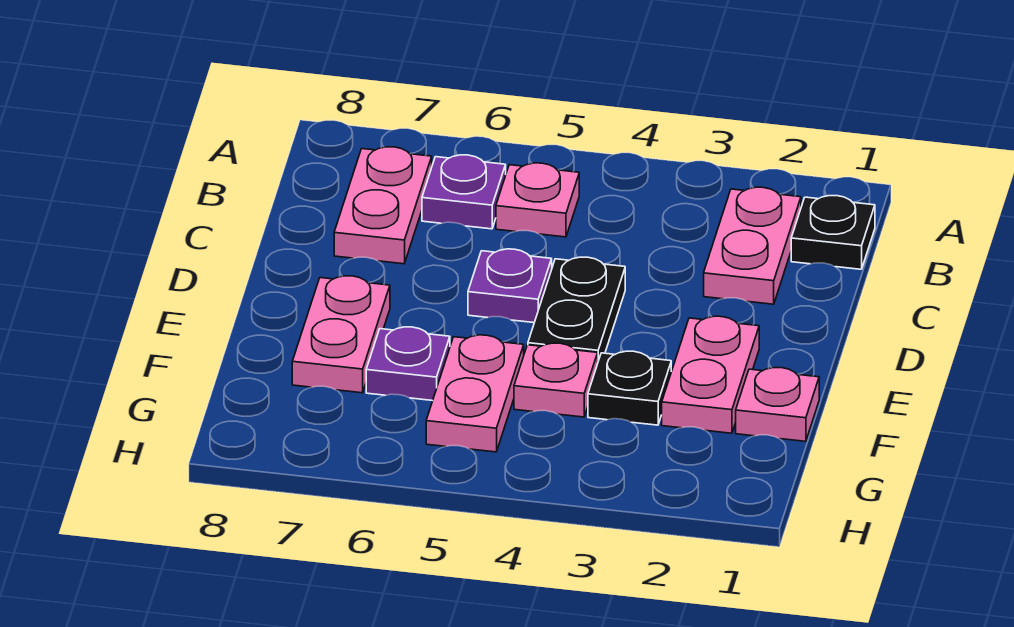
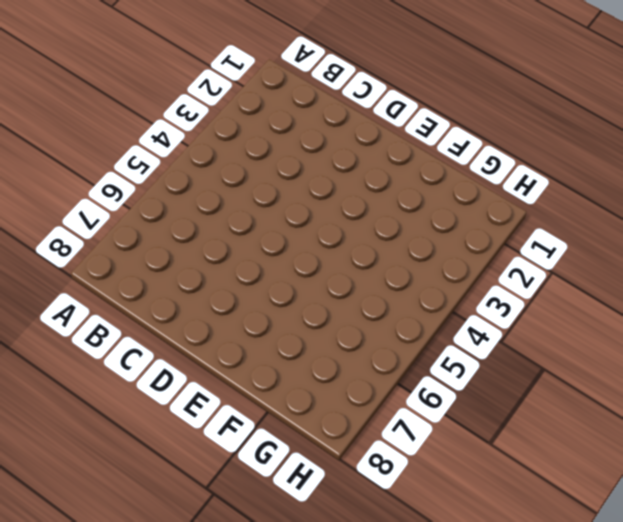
none -> black 1x1 plate [791,196,875,269]
none -> pink 1x2 plate [704,187,801,304]
none -> pink 1x1 plate [496,163,579,237]

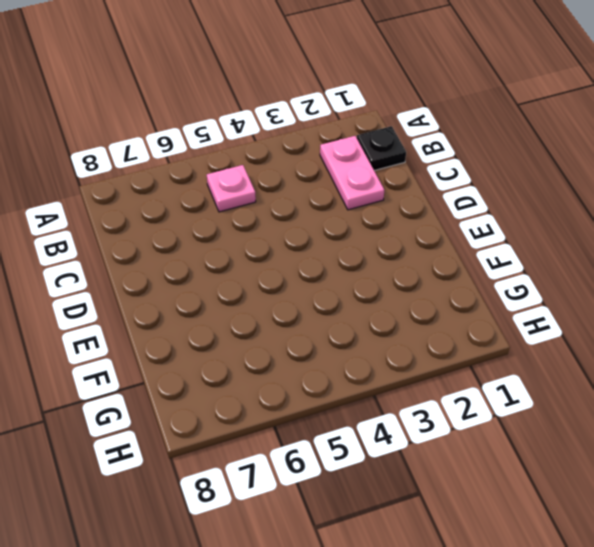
none -> purple 1x1 plate [422,155,506,229]
none -> pink 1x2 plate [334,147,432,264]
none -> black 1x2 plate [528,257,625,361]

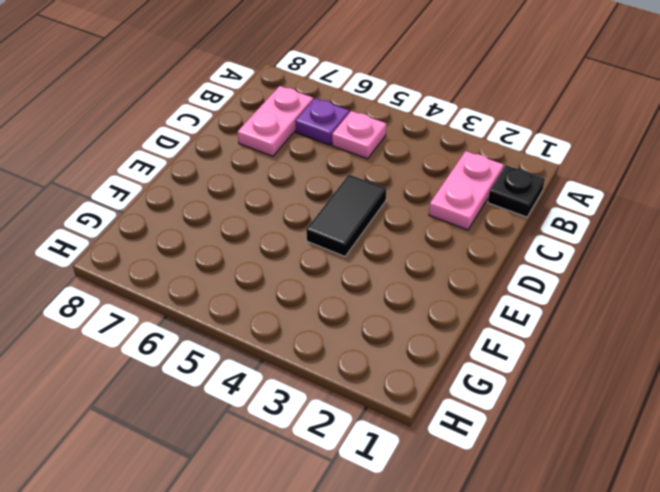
black 1x2 tile [306,175,386,256] -> black 1x2 plate [528,257,625,361]
none -> purple 1x1 plate [468,249,552,323]
none -> pink 1x2 plate [662,316,759,433]
none -> pink 1x2 plate [292,276,390,393]

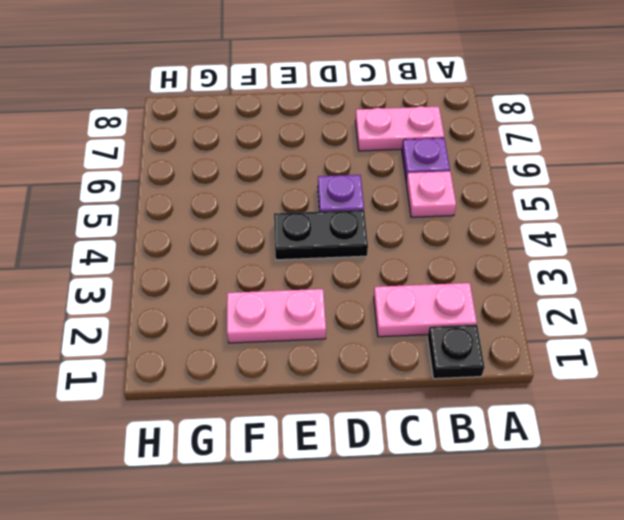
none -> pink 1x2 plate [292,276,390,393]
none -> pink 1x1 plate [736,368,819,441]
none -> black 1x1 plate [588,351,671,425]

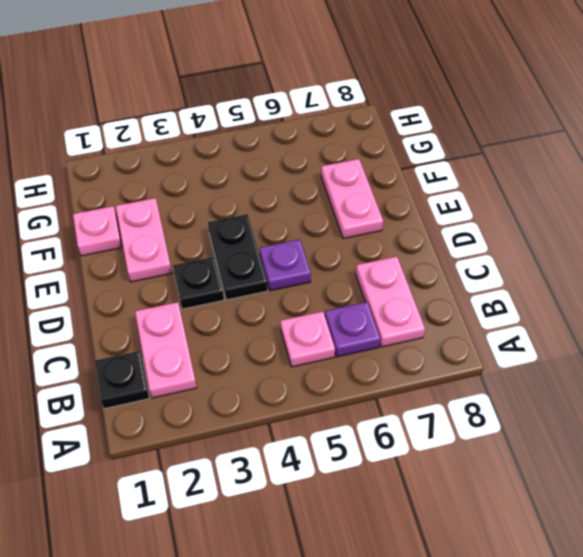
black 1x1 plate [173,257,224,309] -> black 1x1 plate moved to [588,351,671,425]
none -> pink 1x1 plate [514,343,598,417]
none -> pink 1x2 plate [426,335,524,452]
none -> purple 1x1 plate [366,327,450,401]

